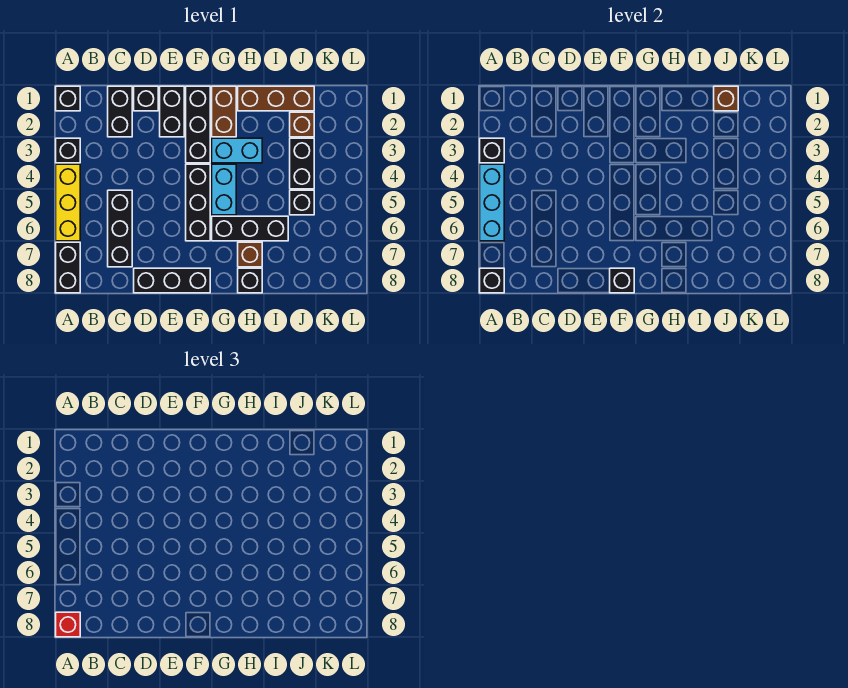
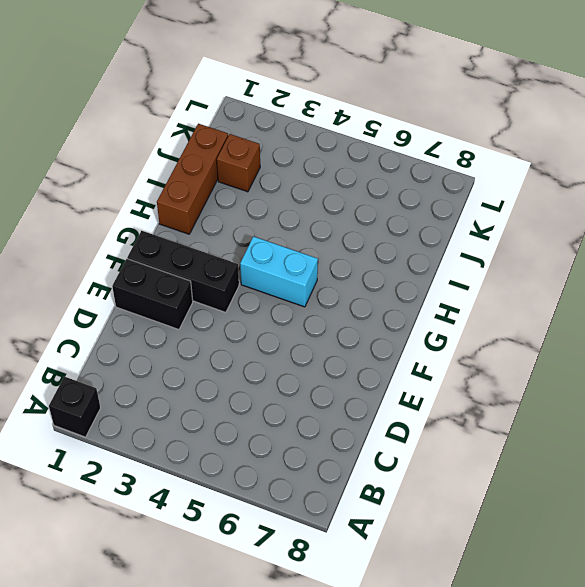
none -> black 1x1 brick [56,138,80,163]
none -> yellow 1x3 brick [56,164,80,241]
none -> black 1x2 brick [56,242,80,293]

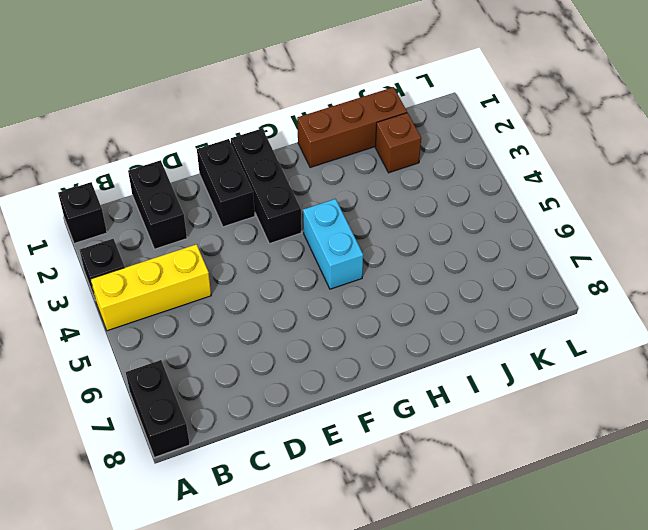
yellow 1x3 brick [91,244,211,331] -> yellow 1x3 brick turned to [56,164,80,241]
none -> black 1x3 brick [108,190,132,267]
none -> black 1x1 brick [134,86,158,111]
none -> black 1x3 brick [134,268,210,293]

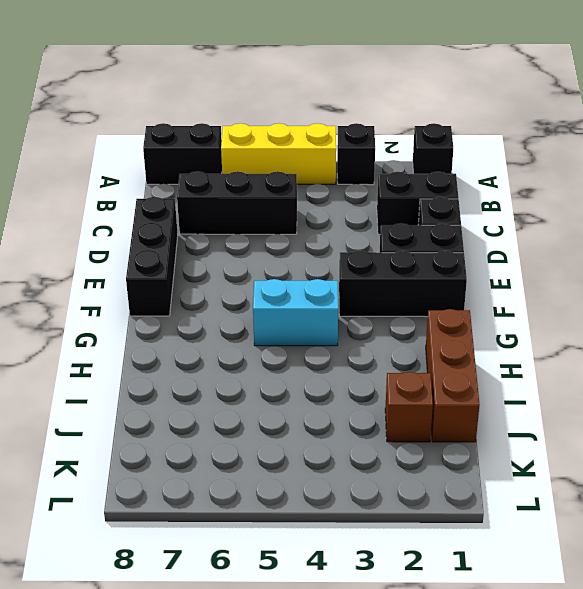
none -> black 1x3 brick [186,164,210,241]
none -> brown 1x2 brick [212,86,236,137]
none -> cyan 1x2 brick [212,138,262,163]

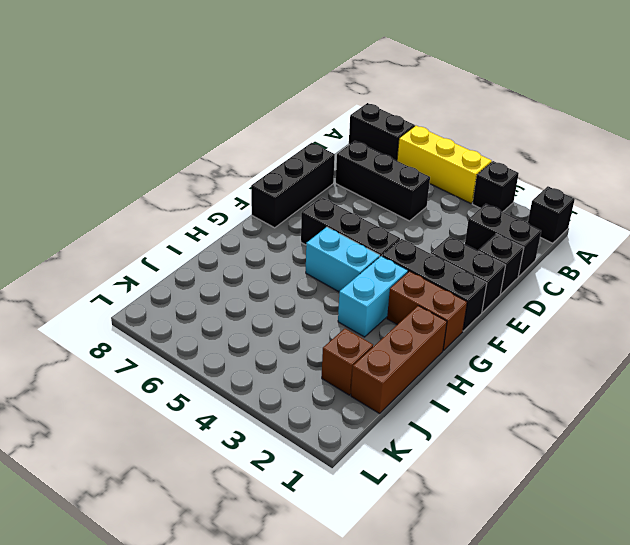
none -> black 1x3 brick [212,216,288,241]
none -> brown 1x1 brick [238,242,262,267]
none -> black 1x1 brick [238,268,262,293]

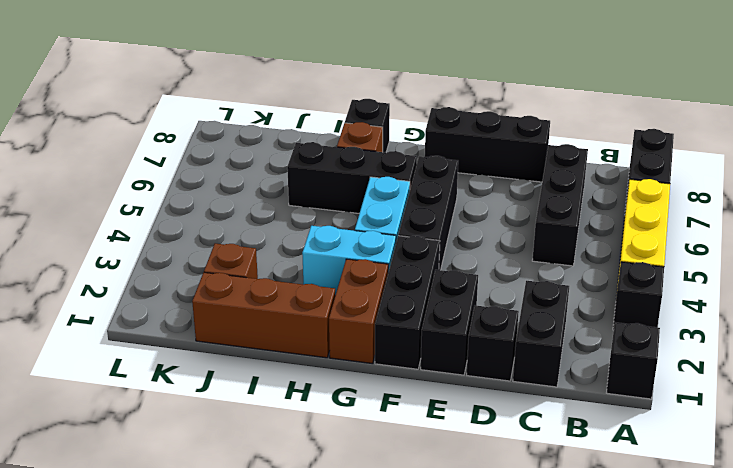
none -> black 1x2 brick [290,138,314,189]
none -> black 1x1 brick [290,190,314,215]
none -> black 1x1 brick [480,138,504,163]

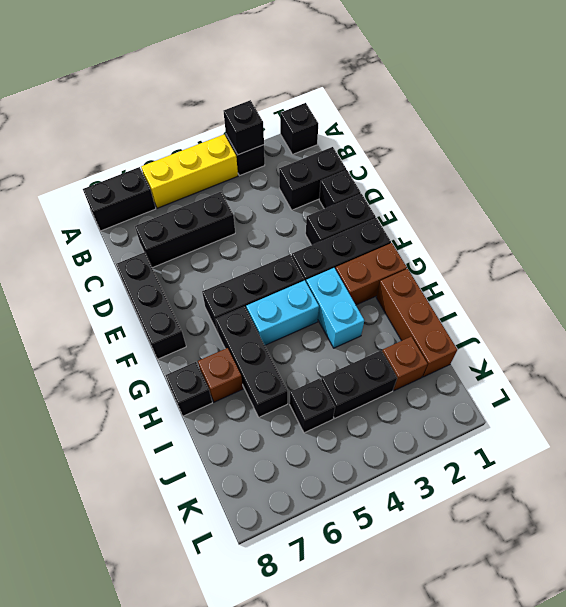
none -> cyan 1x3 brick [480,164,504,241]
none -> black 1x1 brick [480,268,504,293]
none -> black 1x1 brick [610,268,634,293]

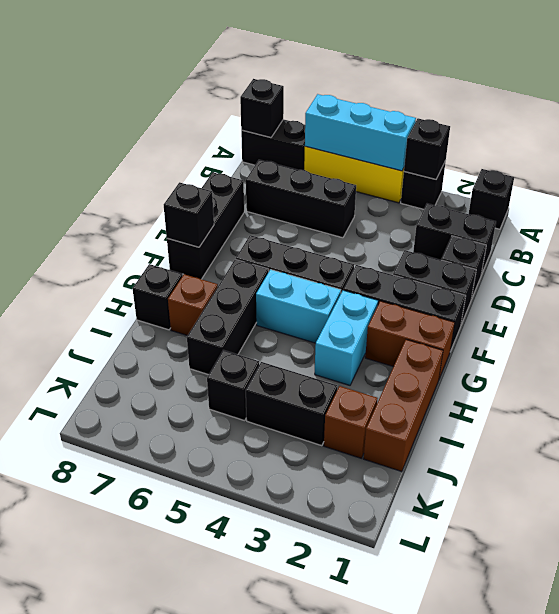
none -> brown 1x1 brick [714,86,738,111]
none -> red 1x1 brick [56,612,80,637]

